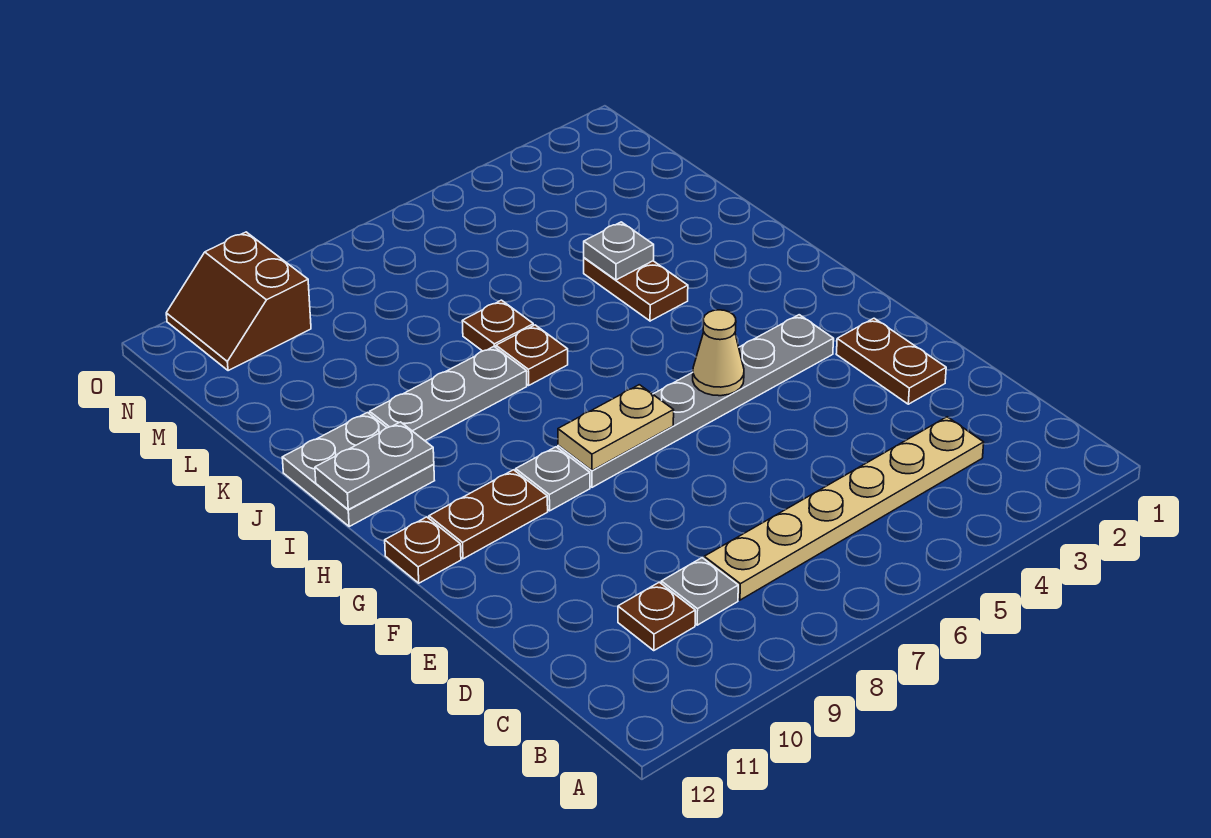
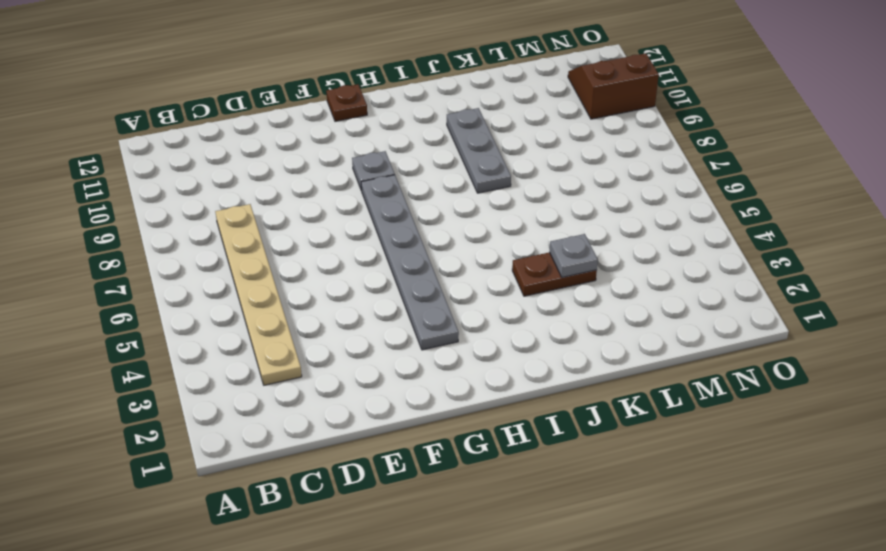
none -> grey 1x1 plate [661,558,738,625]
none -> brown 1x1 plate [618,582,695,651]
none -> brown 1x2 plate [836,318,946,404]

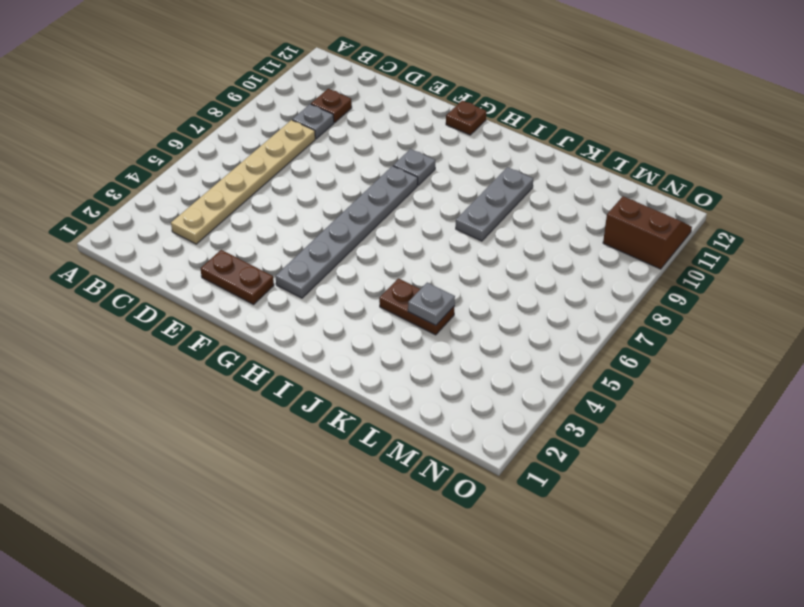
none -> brown 1x2 plate [429,470,548,559]
none -> grey 2x2 plate [282,413,435,526]
none -> brown 1x1 plate [496,325,568,385]

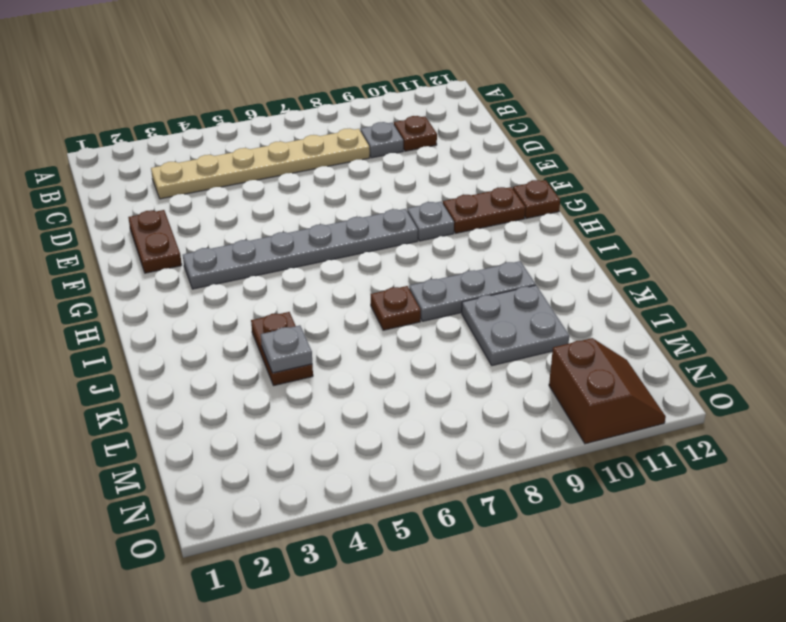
grey 2x2 plate [462,285,569,366] -> grey 2x2 plate moved to [282,413,435,526]
none -> brown 1x1 plate [462,300,534,351]
none -> tan 1x1 cone [693,310,744,396]
none -> tan 1x2 plate [558,385,674,470]

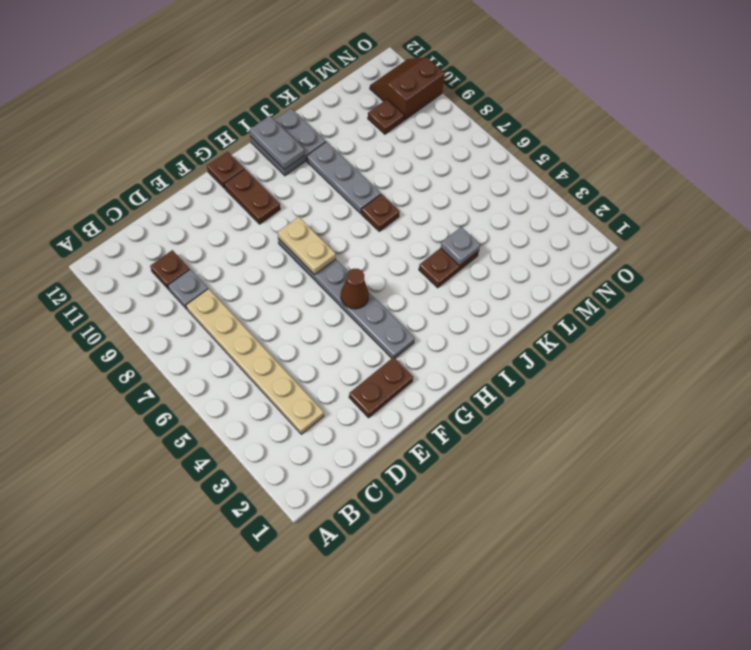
brown 1x1 cone [341,269,369,309] -> tan 1x1 cone [693,310,744,396]
brown 1x1 plate [368,99,404,134] -> brown 1x1 plate moved to [462,300,534,351]
none -> grey 1x1 plate [516,447,590,511]

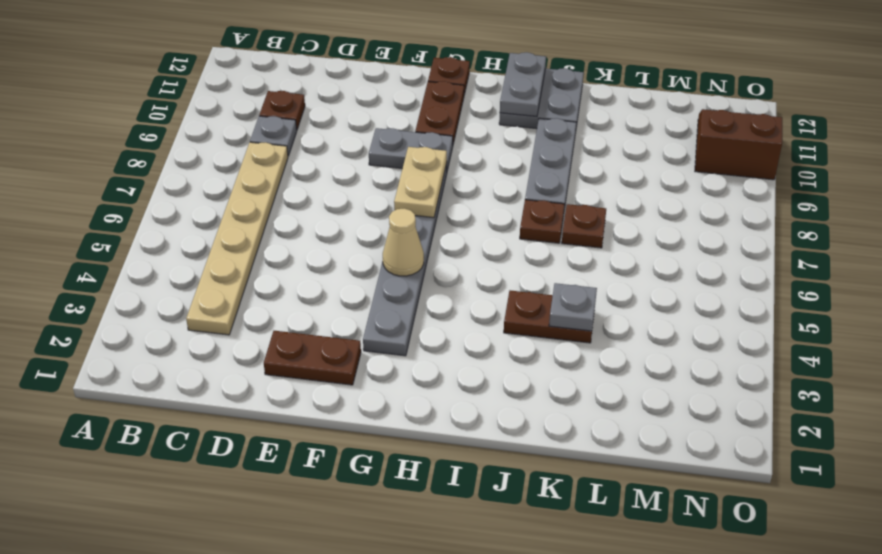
grey 1x2 plate [369,128,453,170] -> grey 1x1 plate [516,447,590,511]

